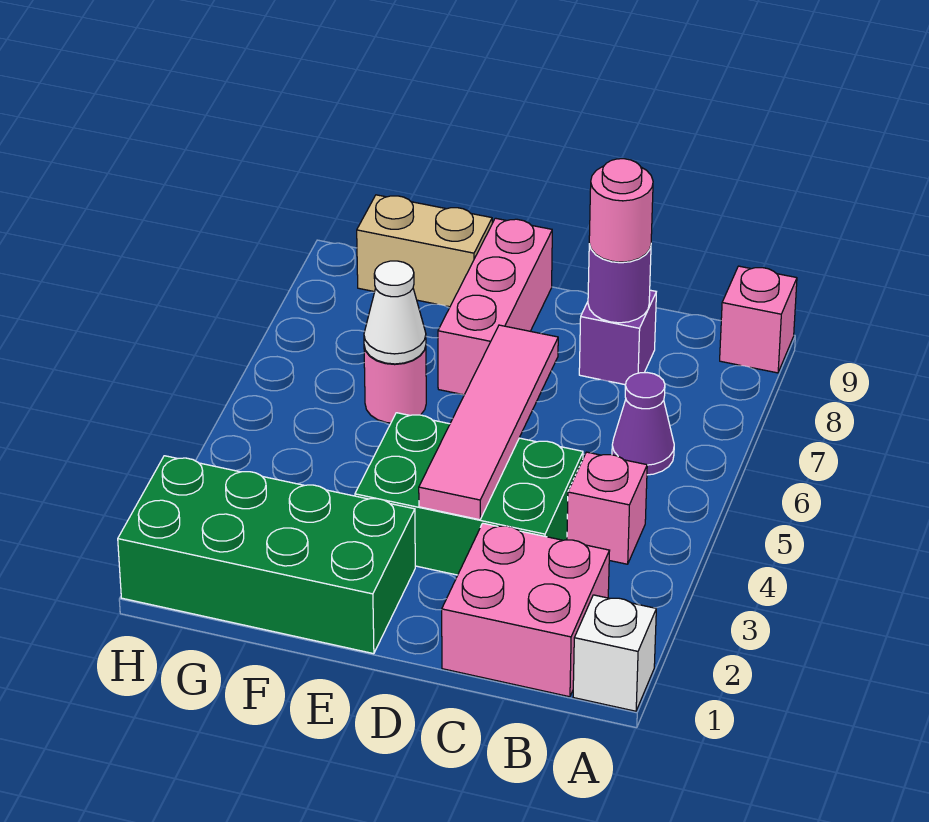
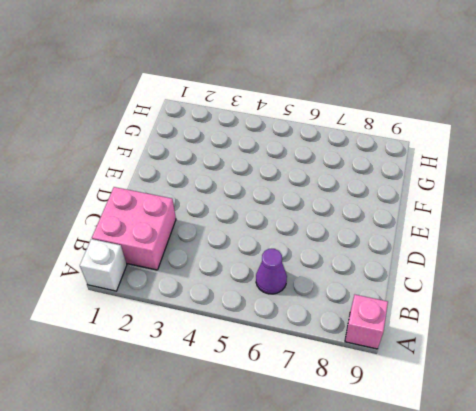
none -> pink 1x1 brick [567,452,647,564]
none -> green 2x3 brick [355,413,583,575]
none -> purple 1x1 brick [579,290,656,385]

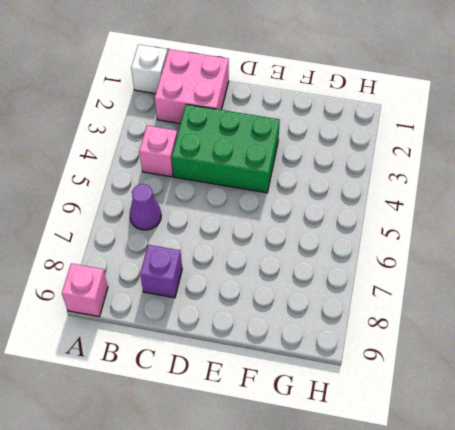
none -> green 2x4 brick [118,456,415,654]
none -> pink 1x3 brick [438,218,552,395]
none -> pink 1x1 round brick [364,346,426,423]

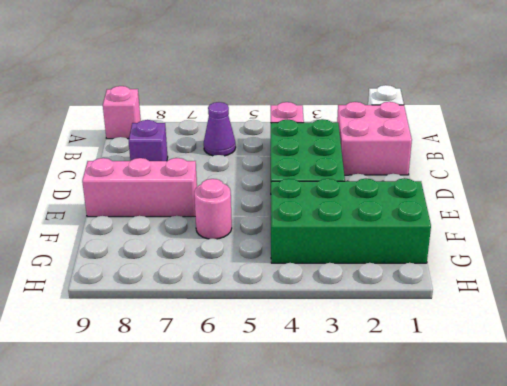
green 2x4 brick [271,178,431,263] -> green 2x4 brick turned to [118,456,415,654]
none -> tan 1x2 brick [357,195,492,307]
none -> purple 1x1 round brick [588,244,651,323]
none -> pink 1x4 tile [419,325,558,520]

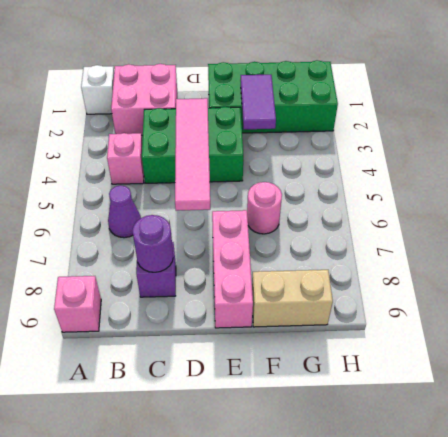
purple 1x2 tile [241,75,276,129] -> none
none -> white 1x1 cone [364,261,426,364]
none -> pink 1x1 round brick [589,159,653,262]

